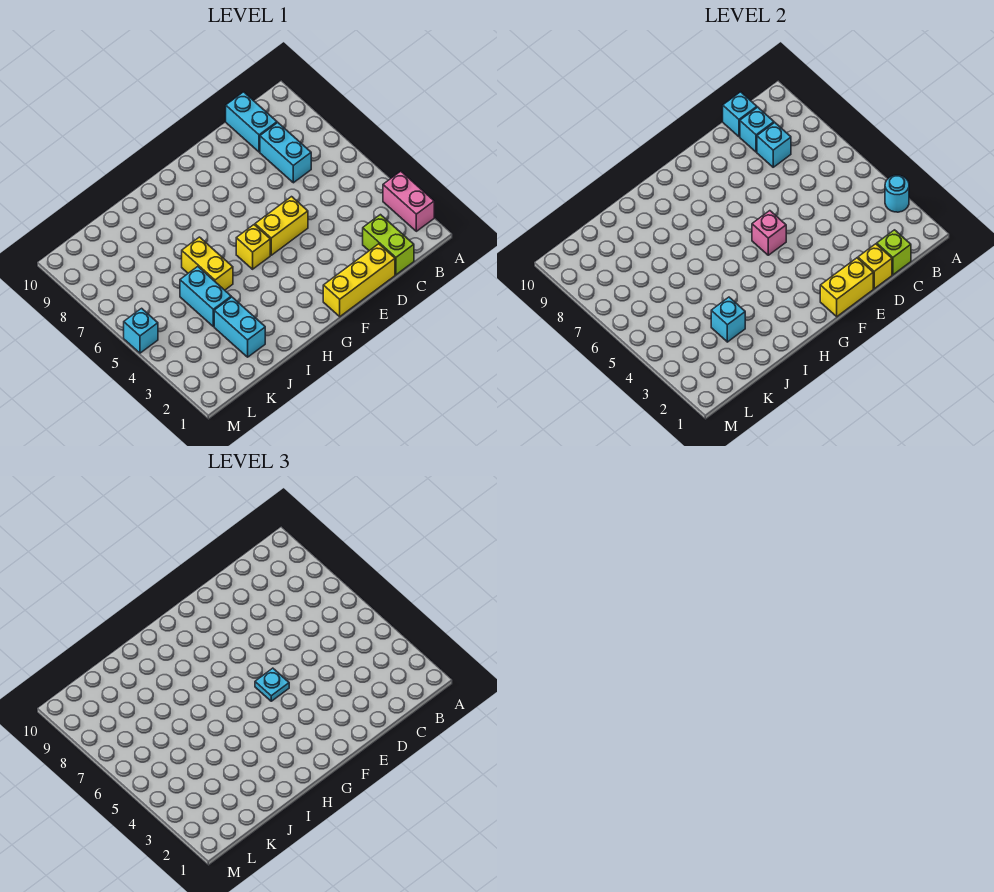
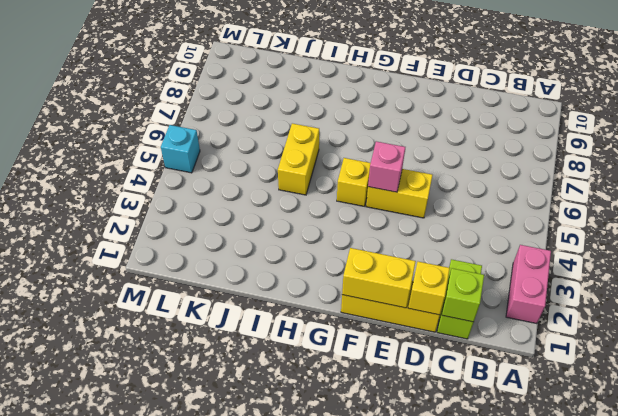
none -> cyan 1x2 brick [260,123,311,183]
none -> cyan 1x2 brick [226,92,277,152]
none -> cyan 1x2 brick [214,297,265,357]

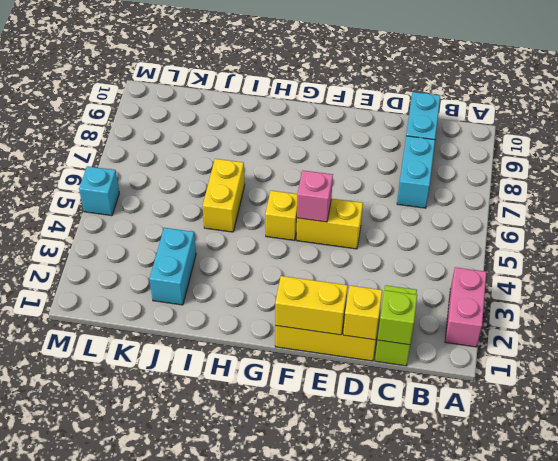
none -> cyan 1x2 brick [180,267,231,327]
none -> cyan 1x1 round brick [885,175,909,212]
none -> cyan 1x1 brick [757,123,791,167]

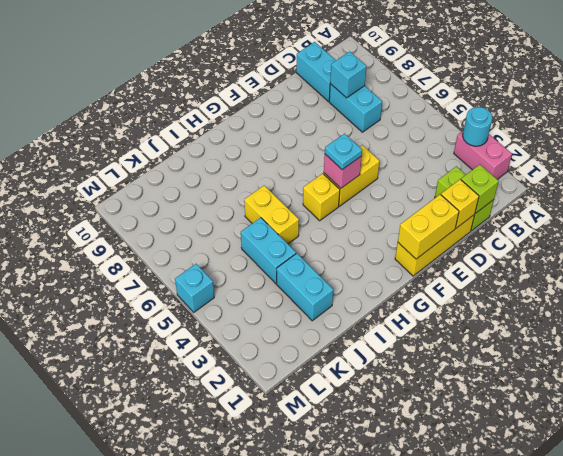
none -> cyan 1x1 brick [740,107,774,152]
none -> cyan 1x1 brick [723,92,757,137]
none -> cyan 1x1 brick [711,297,745,342]

